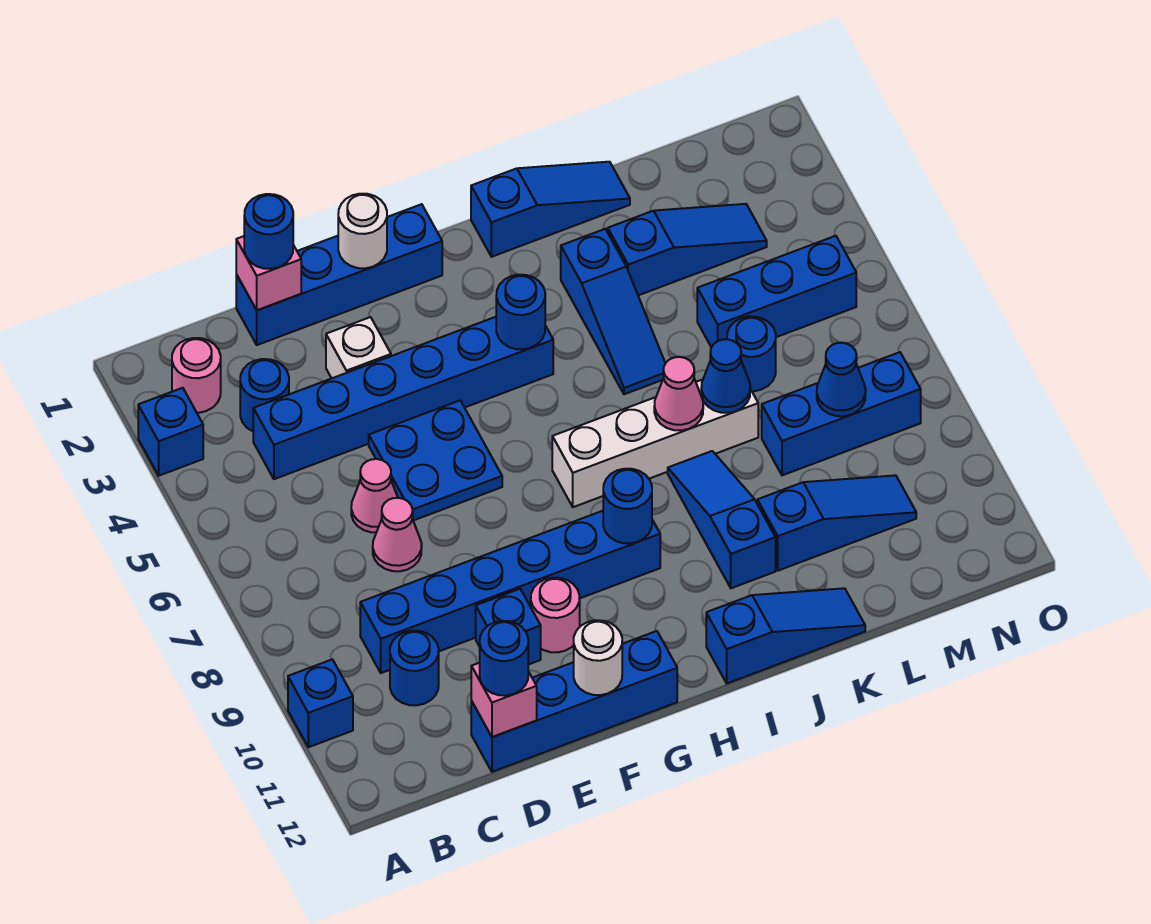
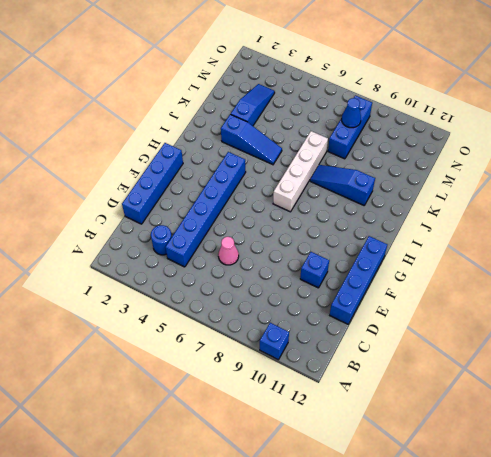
none -> blue 1x1 brick [138,388,203,476]
none -> pink 1x1 round brick [172,338,221,413]
none -> blue 1x6 brick [360,511,660,673]
none -> blue 1x1 round brick [390,631,439,705]

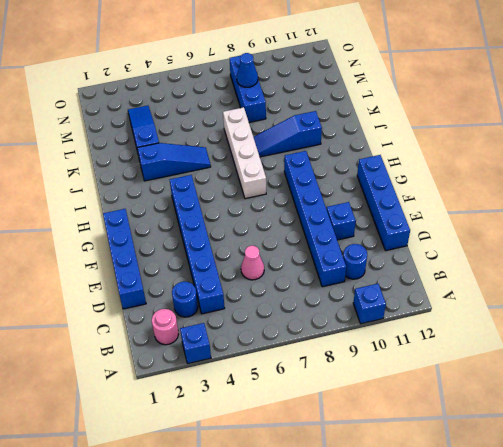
none -> pink 1x1 cone [373,498,422,571]
none -> white 1x1 brick [326,317,391,378]
none -> blue 2x2 plate [369,401,502,521]
none -> pink 1x1 round brick [531,578,580,652]

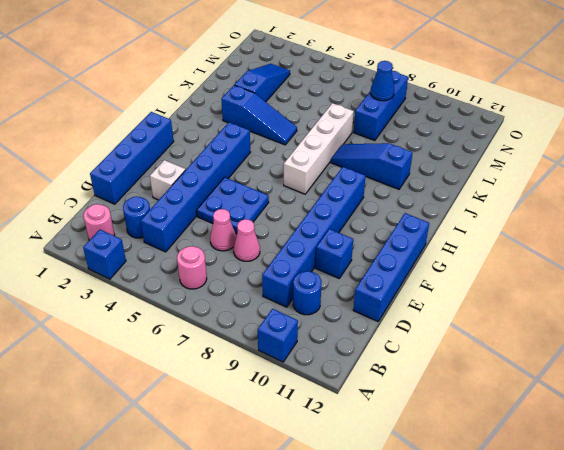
pink 1x1 round brick [177,246,207,289] -> pink 1x1 round brick moved to [531,578,580,652]
none -> blue 1x3 slope [471,162,630,257]
none -> blue 1x3 slope [706,588,865,683]
none -> blue 1x3 slope [757,475,916,571]
none -> blue 1x3 brick [697,236,856,347]

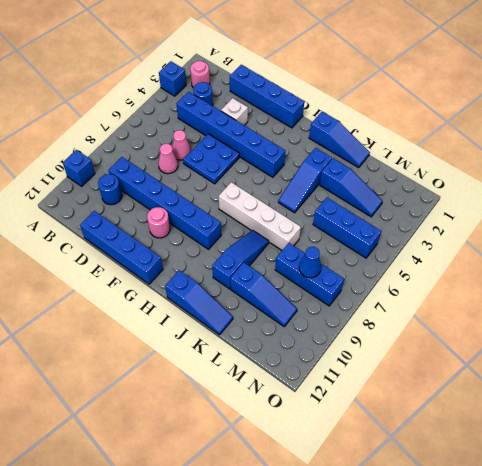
none -> blue 1x1 brick [476,589,541,665]
none -> blue 1x1 round brick [727,316,776,391]
none -> pink 1x1 brick [236,236,301,310]
none -> pink 1x1 brick [471,663,537,737]

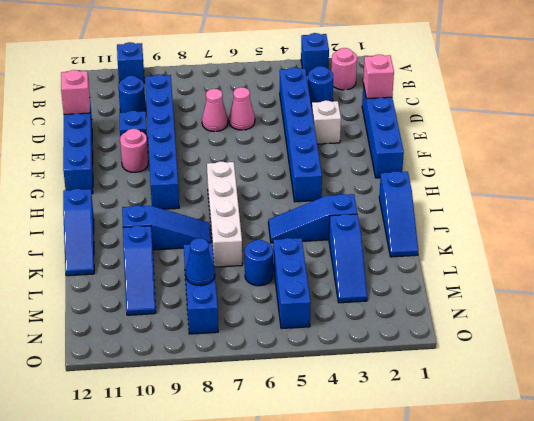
none -> blue 2x2 plate [369,401,502,521]
none -> white 1x1 round brick [338,194,387,268]
none -> white 1x1 round brick [574,620,622,695]
none -> blue 1x1 round brick [496,275,545,349]

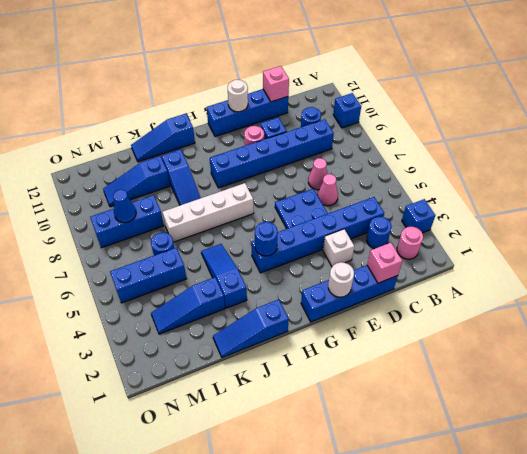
none -> blue 1x1 round brick [603,469,652,543]
none -> pink 1x1 cone [654,357,703,431]
none -> blue 1x1 cone [701,339,750,413]
none -> blue 1x1 round brick [244,194,293,269]

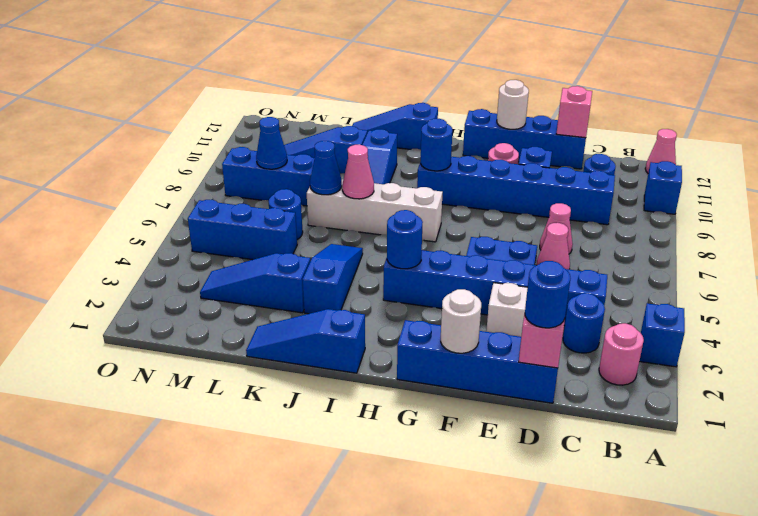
pink 1x1 cone [645,129,677,173] -> none
none -> blue 1x1 round brick [480,621,528,696]

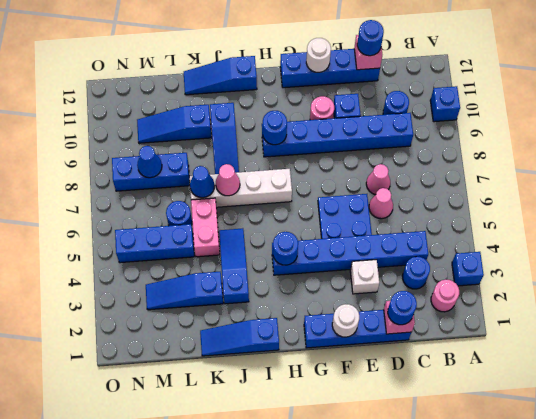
pink 1x2 brick [191,198,220,257] -> none

